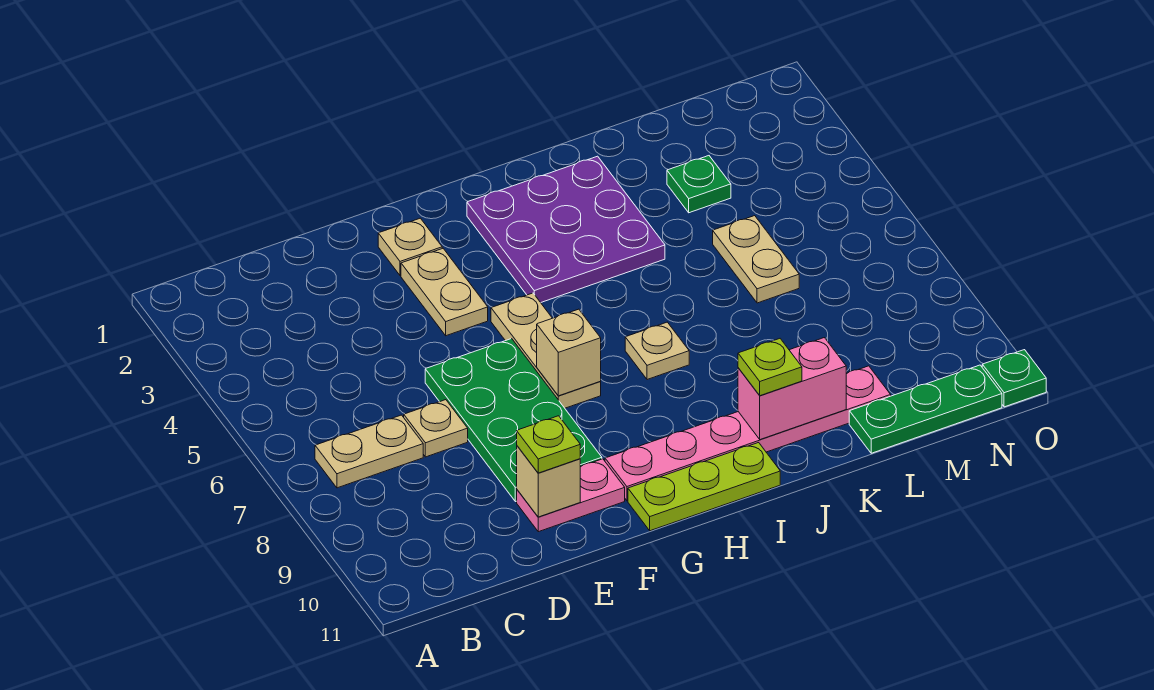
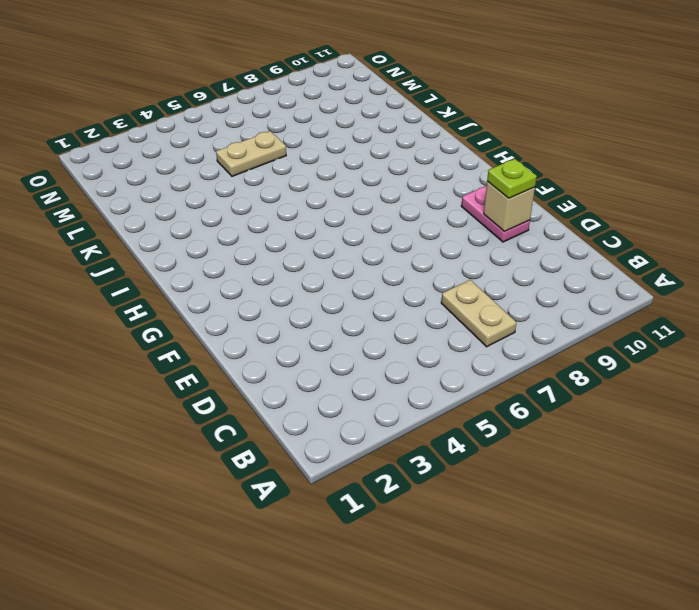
none -> tan 1x1 plate [404,400,468,457]
none -> green 2x4 plate [425,339,602,502]
none -> tan 1x1 plate [378,218,442,276]

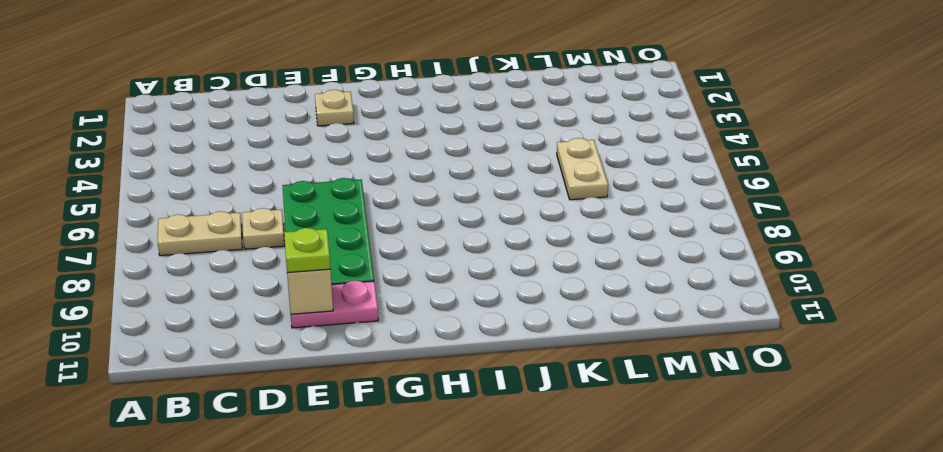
none -> tan 1x2 plate [401,248,488,336]
none -> tan 1x3 plate [491,293,601,408]
none -> pink 1x6 plate [605,366,891,501]

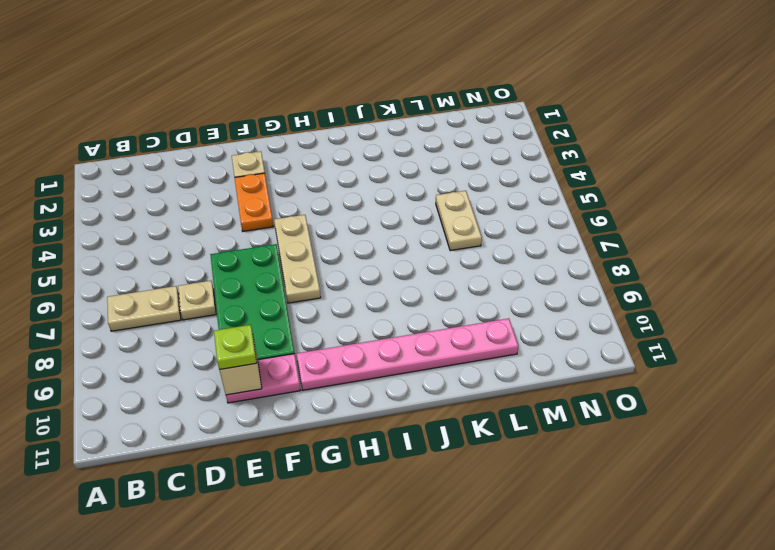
orange 1x2 plate [235,173,274,231] -> tan 1x2 plate [401,248,488,336]
none -> lime 1x3 plate [628,443,780,531]
none -> purple 3x3 plate [467,156,665,302]
none -> tan 1x1 plate [625,322,689,380]

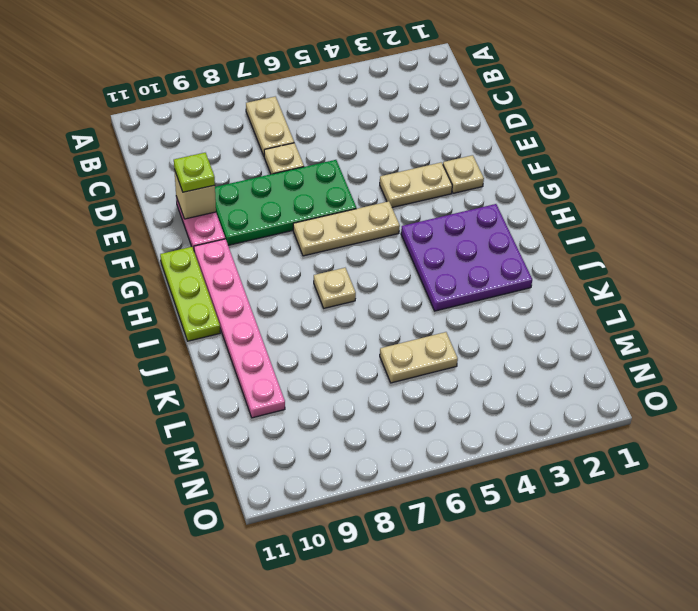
none -> green 1x1 plate [667,156,731,213]
none -> green 1x3 plate [849,365,1002,453]
none -> green 1x1 plate [982,350,1046,407]

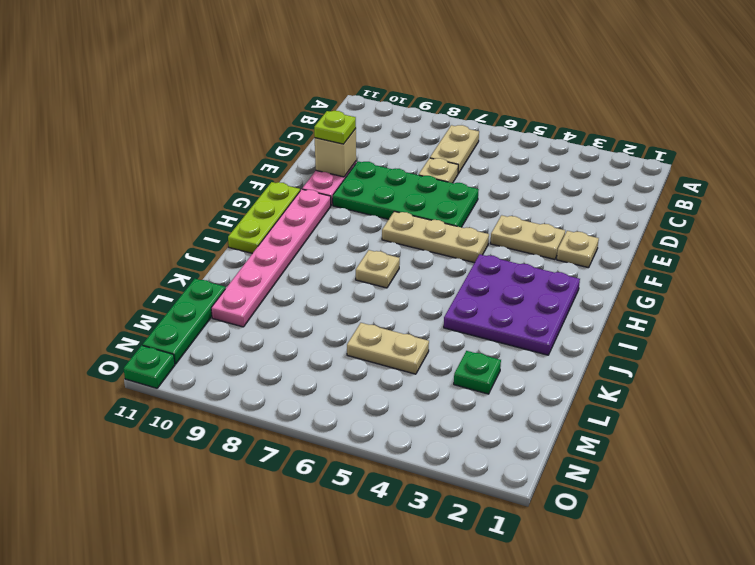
none -> tan 1x1 brick [537,309,601,396]
none -> pink 1x2 brick [738,338,846,440]
none -> lime 1x1 plate [738,339,802,396]

